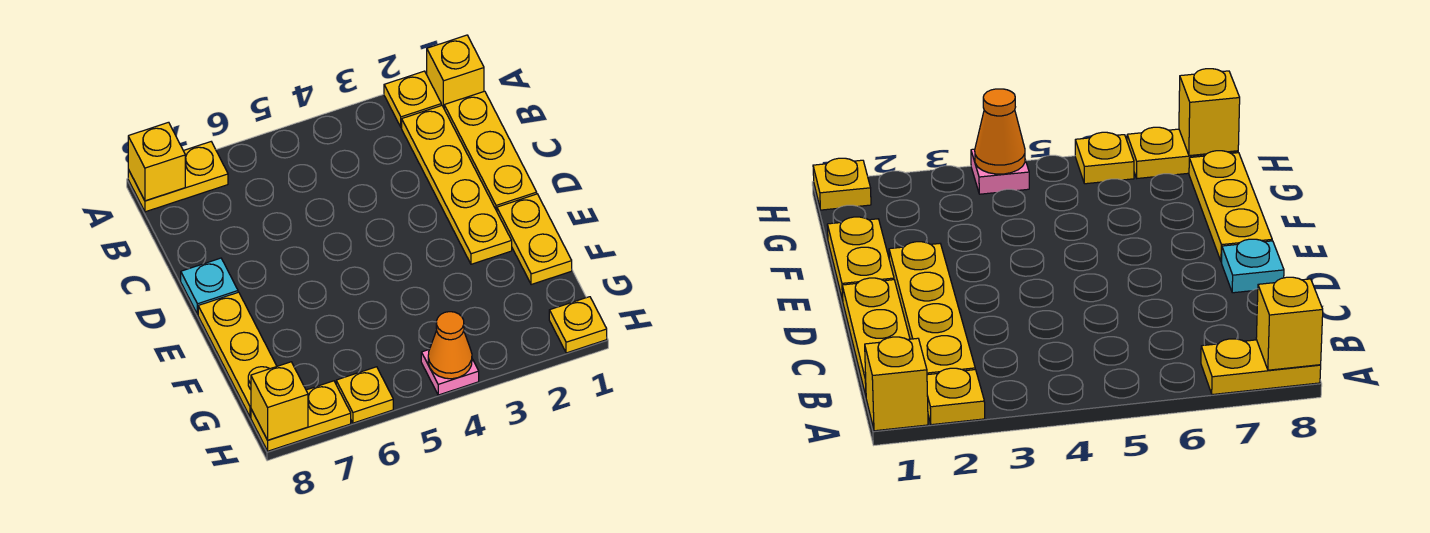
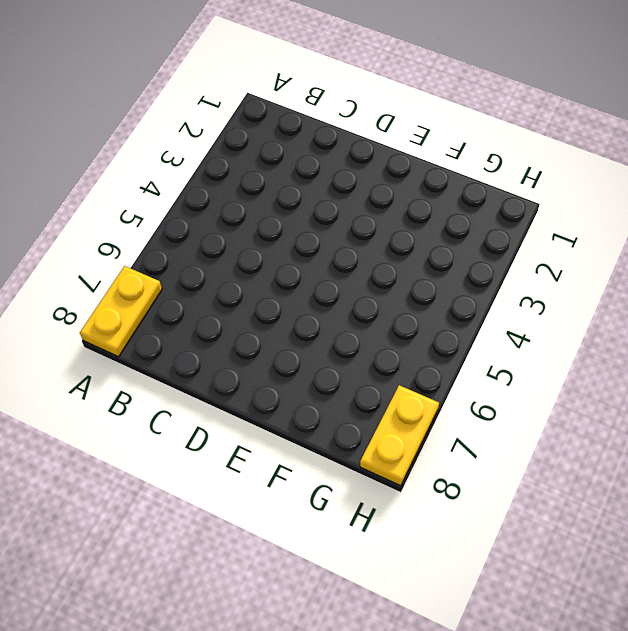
none -> yellow 1x1 brick [427,35,484,108]
none -> yellow 1x1 plate [384,71,441,127]
none -> yellow 1x3 plate [444,91,537,211]

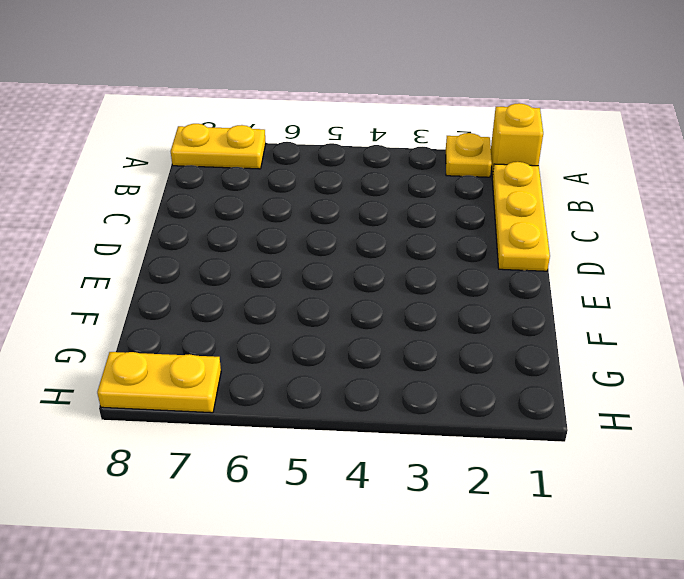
none -> yellow 1x4 plate [402,105,512,264]
none -> cyan 1x1 plate [181,258,238,314]
none -> yellow 1x2 plate [497,194,572,285]

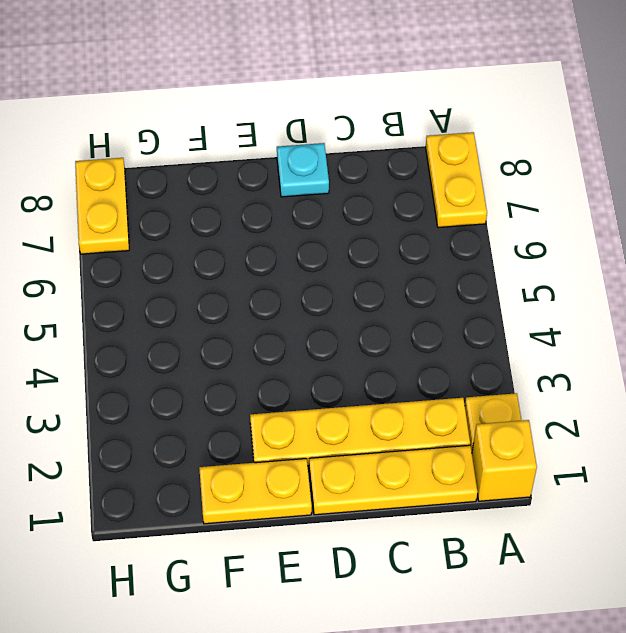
none -> yellow 1x3 plate [198,292,277,417]
none -> yellow 1x1 plate [549,297,607,353]
none -> pink 1x1 plate [421,350,479,395]

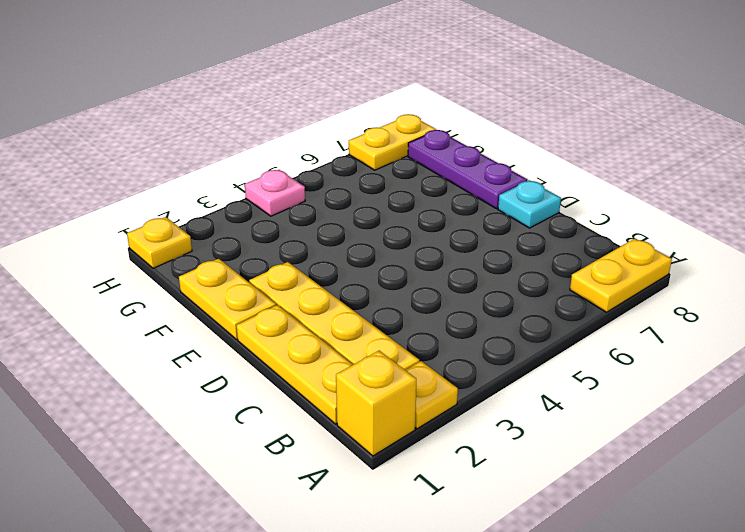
purple 1x3 plate [408,130,528,209] -> yellow 1x3 plate [198,292,277,417]
none -> yellow 1x1 plate [336,367,393,423]
none -> yellow 1x1 brick [128,122,185,201]
none -> orange 1x1 cone [428,312,472,379]

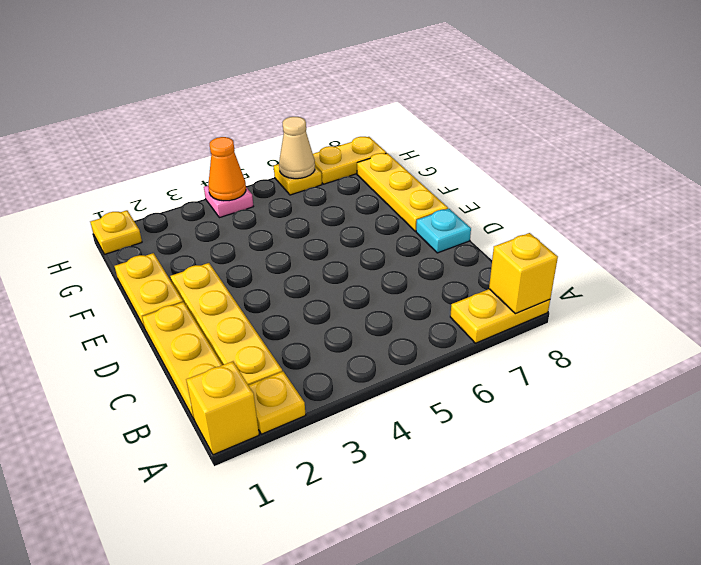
tan 1x1 cone [279,117,315,179] -> none
none -> yellow 1x1 brick [251,362,308,440]

